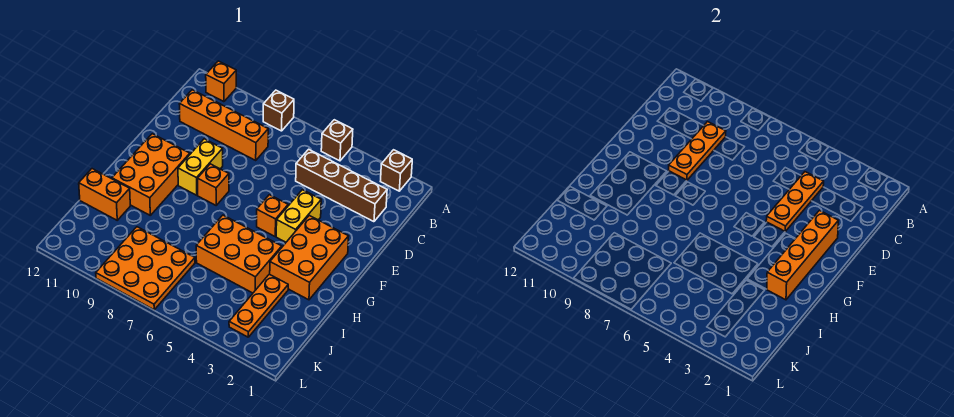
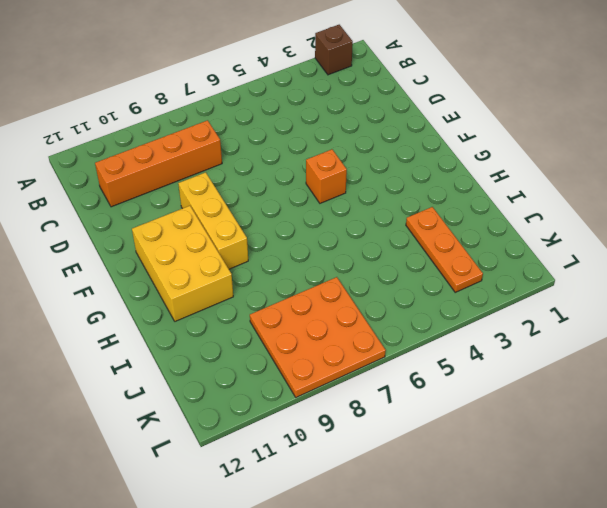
yellow 1x3 brick [178,172,248,269] -> yellow 1x2 brick [178,139,223,195]
yellow 2x3 brick [132,206,233,321] -> orange 2x3 brick [112,134,190,215]
none -> brown 1x1 brick [321,120,353,161]
none -> brown 1x1 brick [263,90,294,131]
none -> orange 1x1 brick [206,61,236,102]

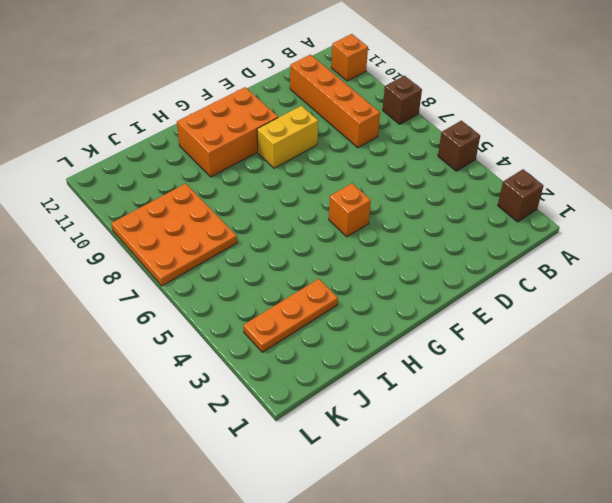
none -> brown 1x4 brick [296,149,387,222]
none -> yellow 1x2 brick [276,190,321,242]
none -> orange 2x3 brick [270,215,349,300]

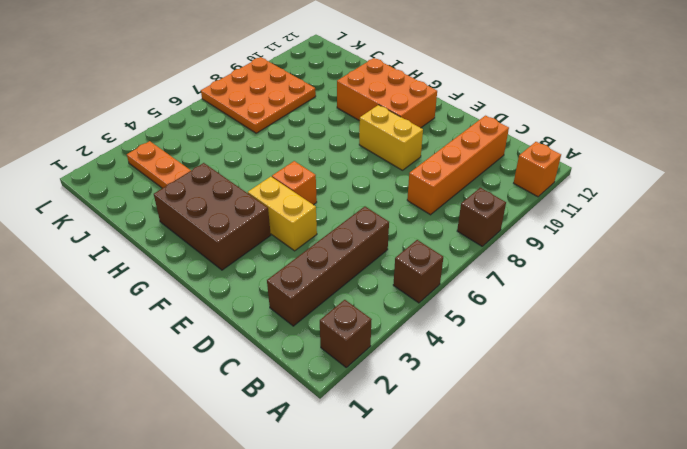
brown 2x3 brick [154,163,271,270] -> orange 2x3 brick [270,215,349,300]
none -> orange 1x1 brick [197,164,229,205]
none -> orange 2x3 brick [196,215,282,293]
none -> orange 1x2 brick [79,169,130,220]

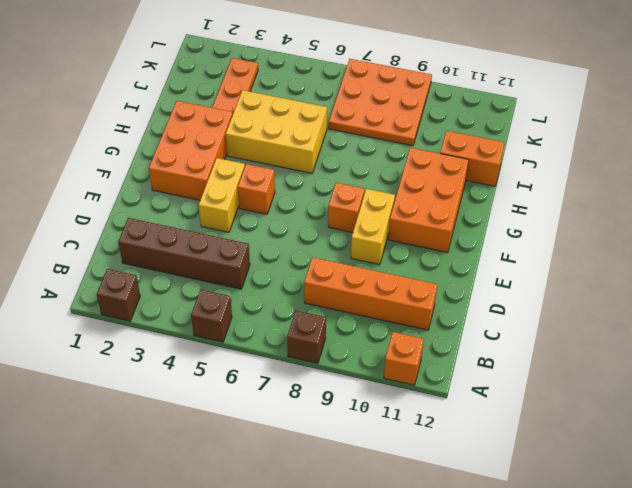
yellow 2x3 brick [226,90,327,173] -> orange 2x3 brick [196,215,282,293]
none -> orange 1x3 plate [766,172,824,231]
none -> orange 1x3 plate [669,122,726,180]
none -> orange 1x4 brick [767,211,838,300]

